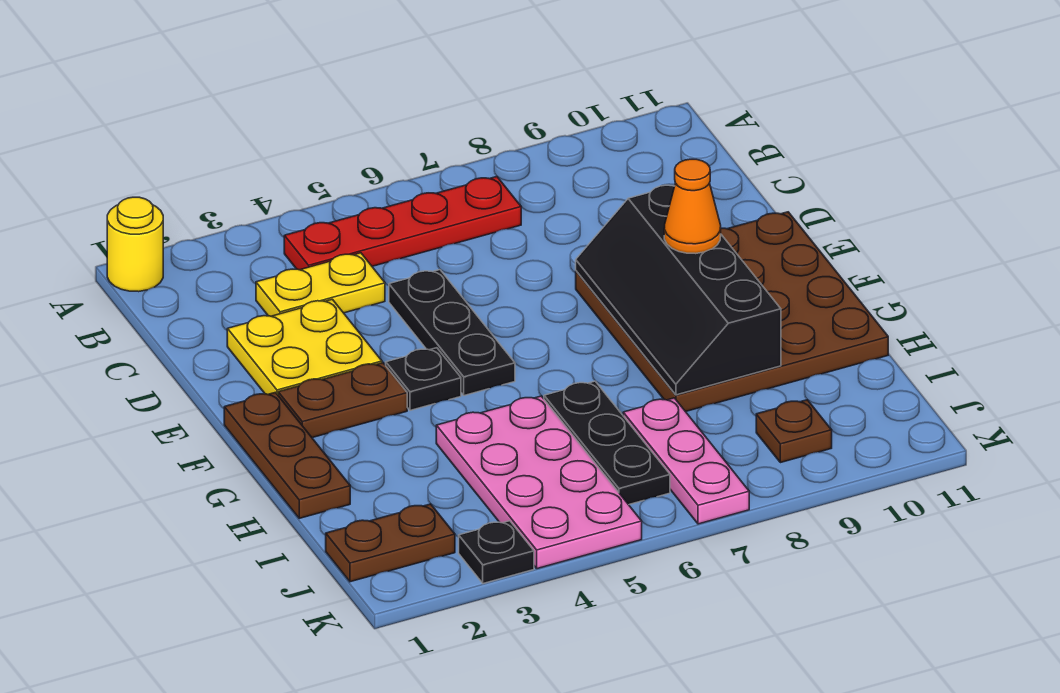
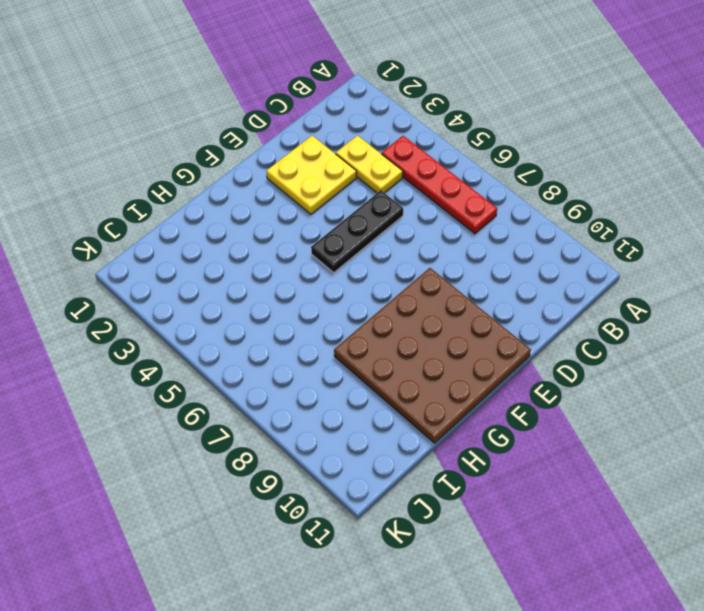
none -> yellow 1x1 round brick [107,197,163,292]
none -> brown 1x3 plate [224,392,350,518]
none -> brown 1x2 plate [278,363,407,438]

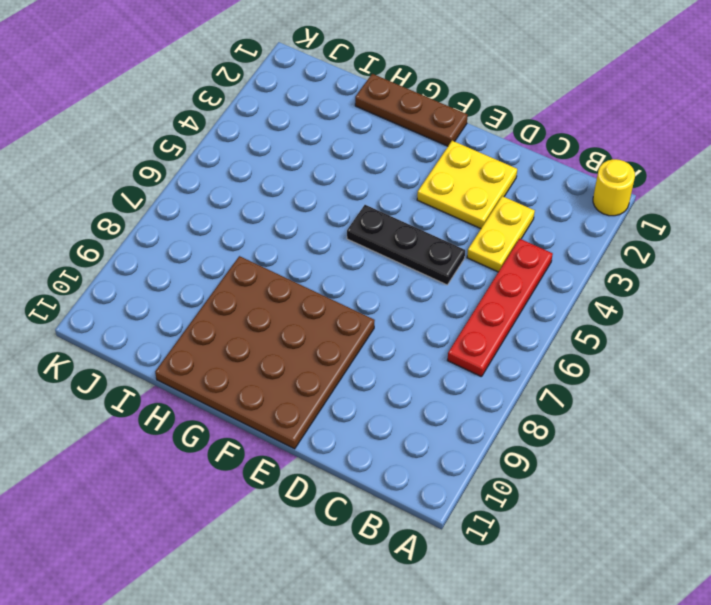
none -> brown 1x2 plate [278,363,407,438]
none -> black 1x1 plate [386,348,461,410]
none -> pink 2x4 plate [436,396,642,569]

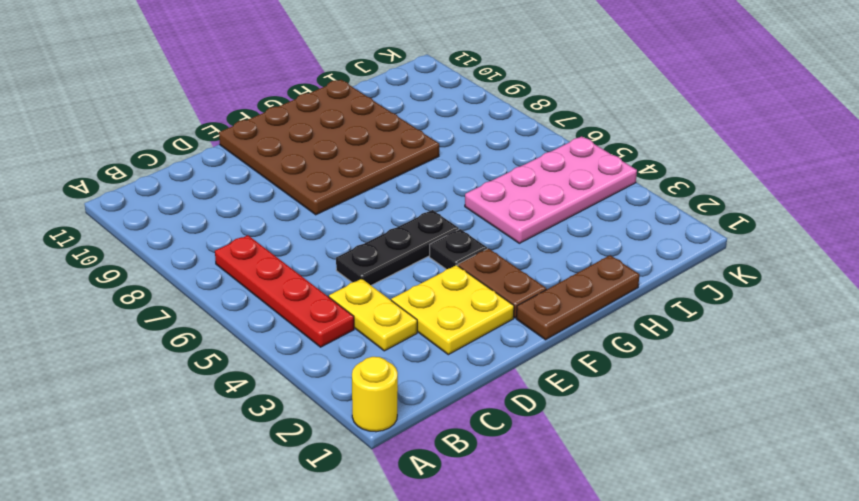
none -> black 1x3 plate [544,381,670,505]
none -> pink 1x3 plate [623,398,749,524]
none -> brown 1x2 plate [326,504,455,582]

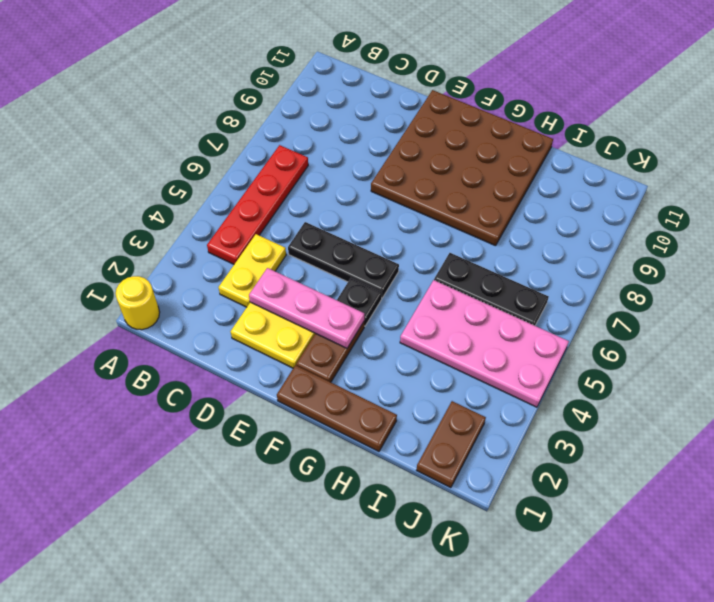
pink 1x3 plate [249,268,364,348] -> pink 1x3 plate moved to [623,398,749,524]
none -> brown 1x1 plate [756,400,832,463]
none -> black 1x1 plate [459,521,534,584]
none -> black 2x4 slope [576,185,781,395]

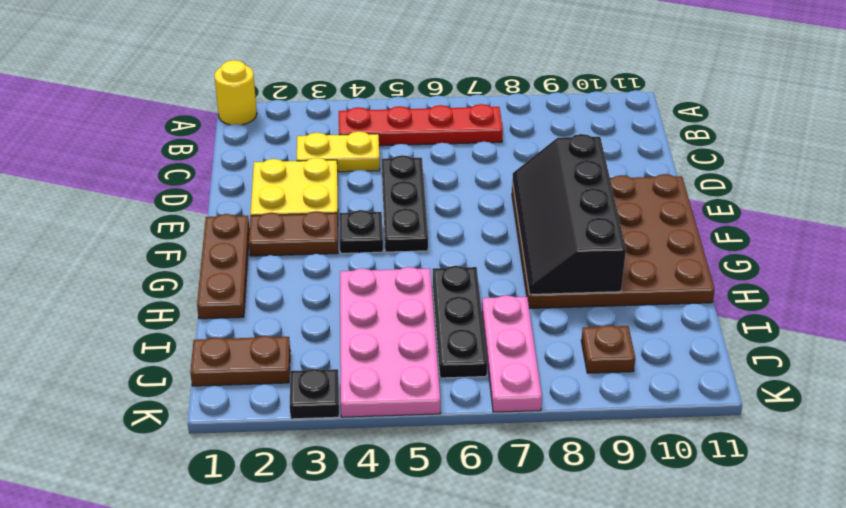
none -> orange 1x1 cone [664,159,721,254]

